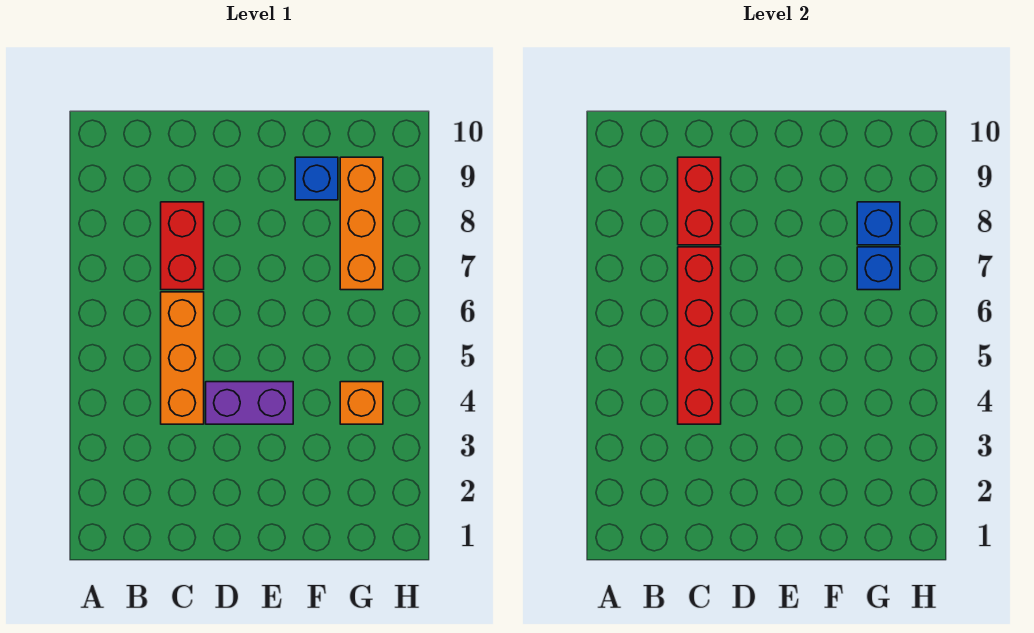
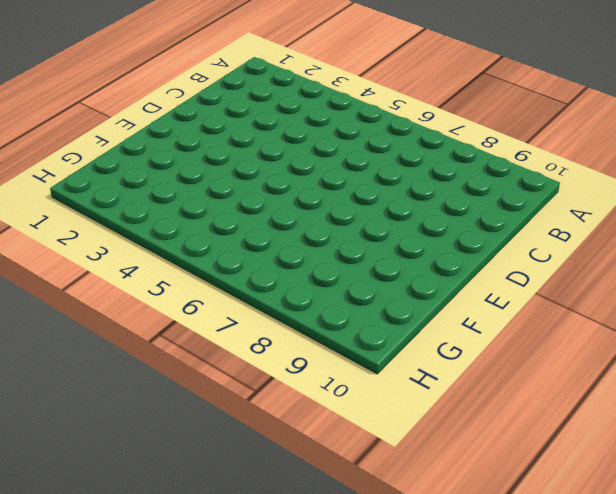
none -> orange 1x3 brick [161,292,204,424]
none -> red 1x2 brick [161,202,204,290]

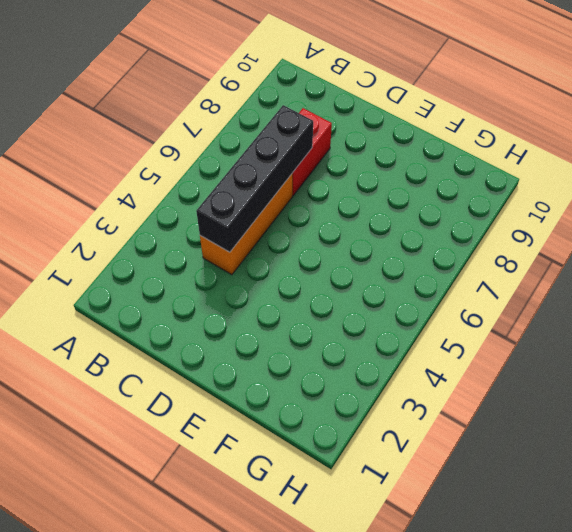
black 1x4 brick [196,105,313,252] -> red 1x4 brick [678,247,721,424]
none -> purple 1x2 brick [206,382,293,424]
none -> blue 1x1 brick [295,157,338,200]

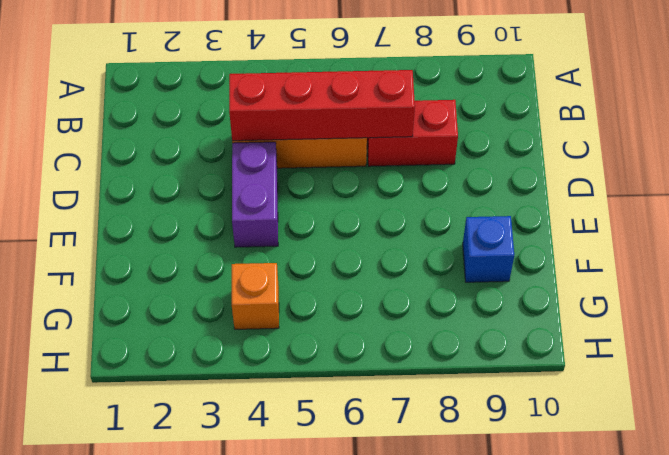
none -> orange 1x3 brick [340,157,383,290]
none -> red 1x2 brick [678,157,721,245]

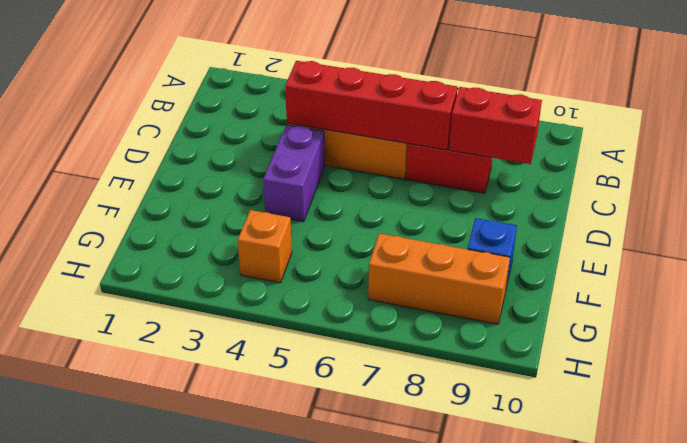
none -> blue 1x1 brick [857,247,900,290]
none -> blue 1x1 brick [857,202,900,245]

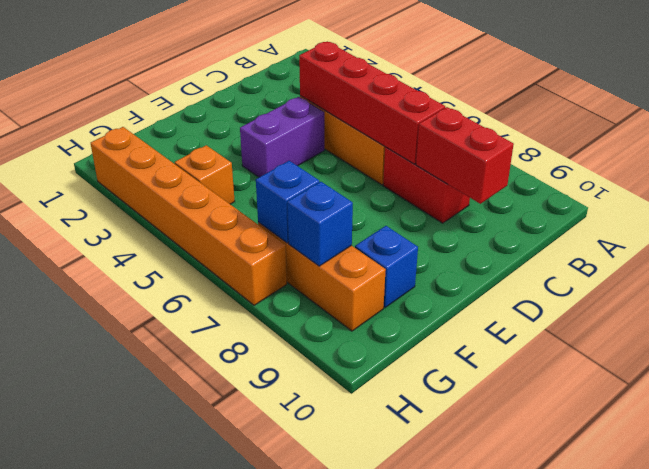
orange 1x6 brick [91,127,287,305] -> none

